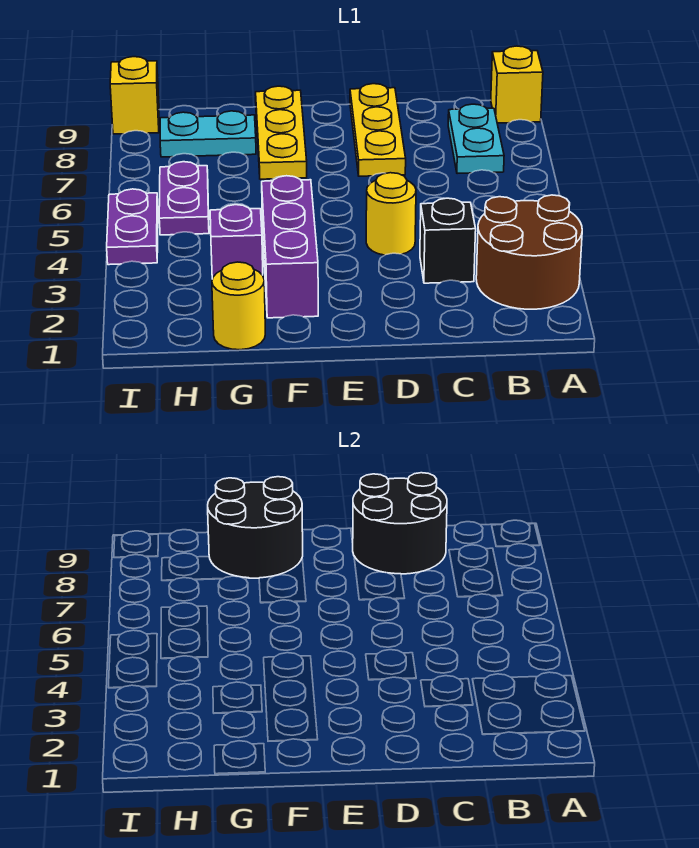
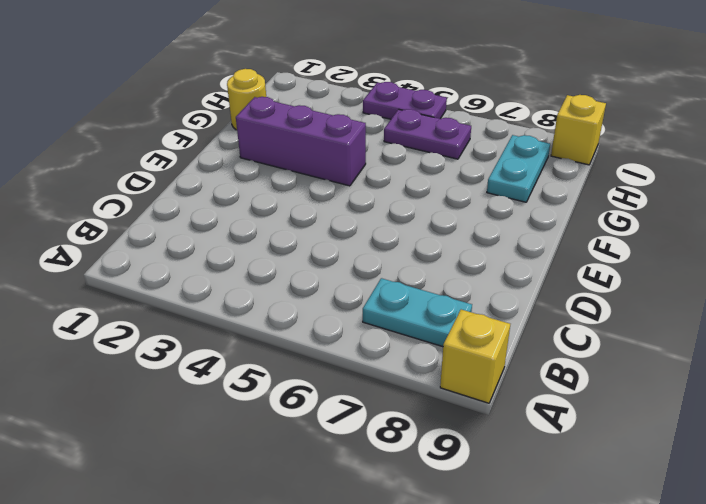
none -> brown 2x2 round brick [476,195,582,309]
none -> black 1x1 brick [420,198,476,283]
none -> yellow 1x1 round brick [366,173,416,255]

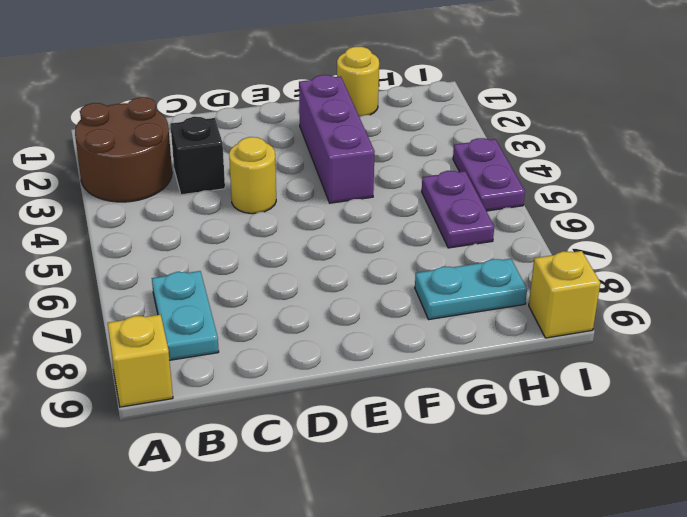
none -> yellow 1x3 plate [350,84,406,176]
none -> yellow 1x3 plate [256,86,307,179]
none -> purple 1x1 brick [210,205,263,279]

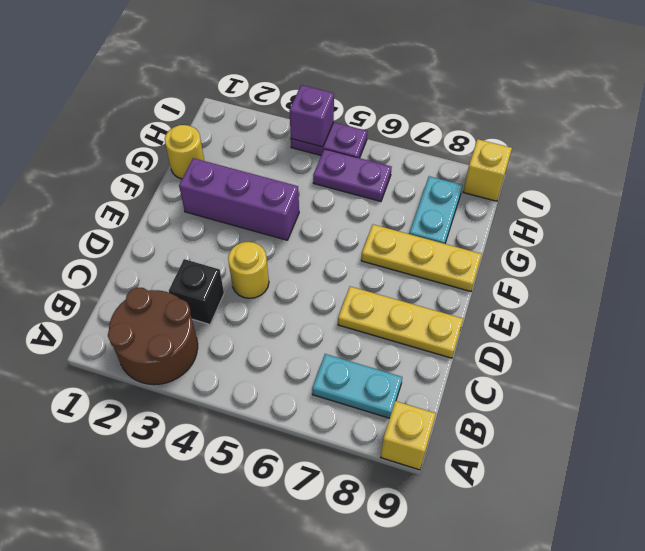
purple 1x1 brick [289,85,334,147] -> purple 1x1 brick moved to [210,205,263,279]
none -> black 2x2 round brick [353,473,447,574]
none -> black 2x2 round brick [208,477,303,578]

